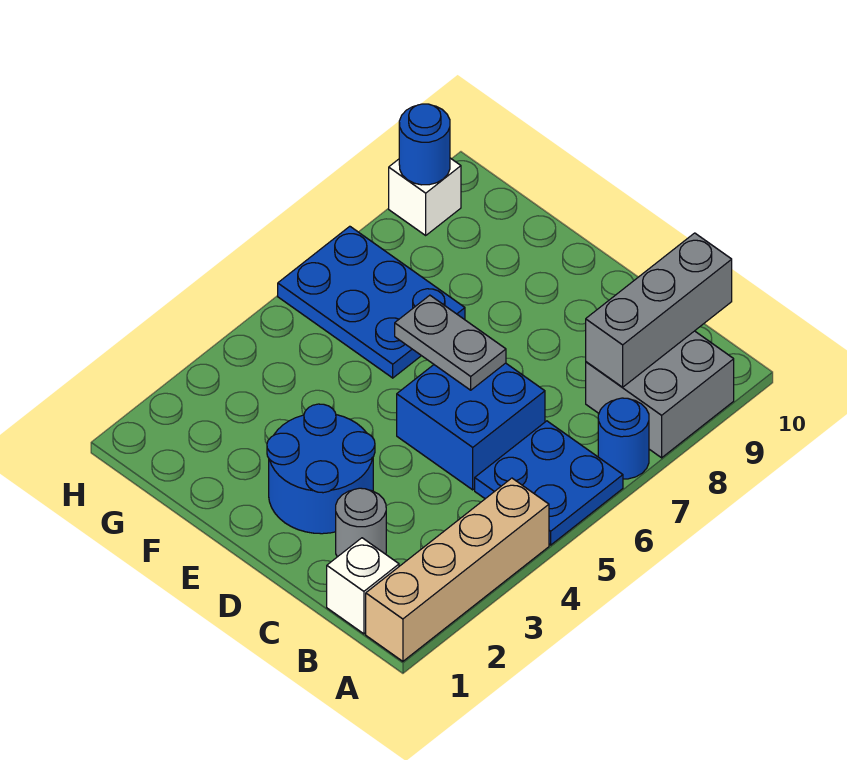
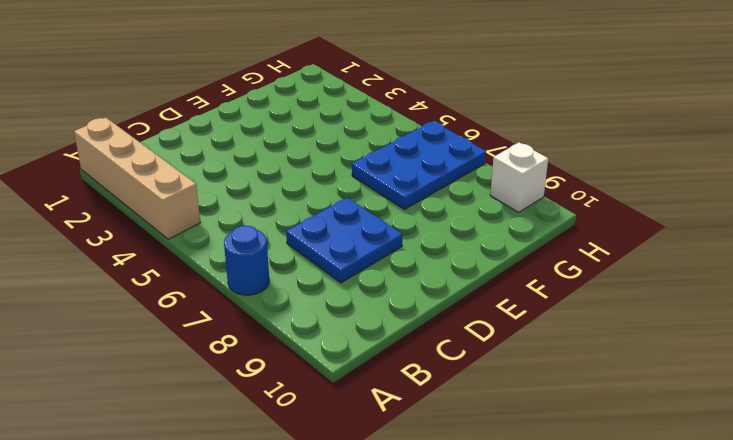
blue 2x2 plate [286,198,402,283] -> blue 2x2 plate moved to [475,421,623,545]
none -> grey 2x2 brick [586,331,734,458]
none -> white 1x1 brick [327,538,399,634]
none -> grey 1x1 round brick [336,488,386,557]

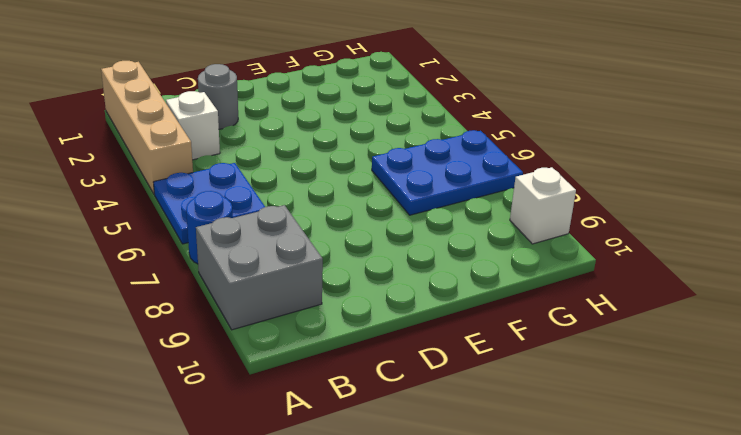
white 1x1 brick [166,91,220,160] -> white 1x1 brick moved to [327,538,399,634]
none -> blue 2x2 brick [397,363,545,490]
none -> blue 2x2 round brick [267,404,375,534]
none -> grey 1x3 brick [586,233,732,387]

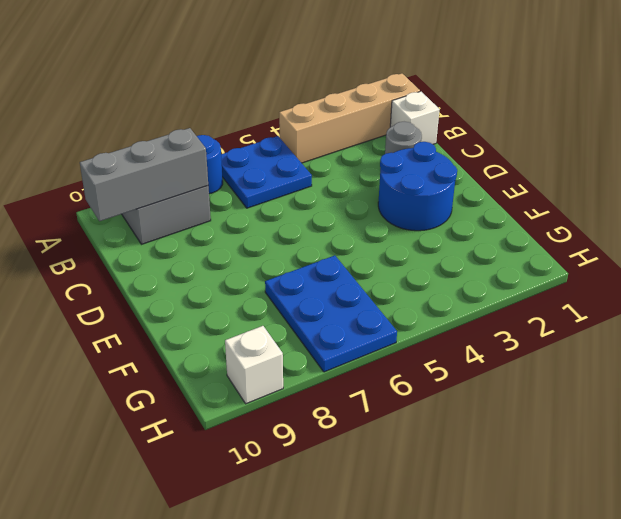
none -> blue 2x2 brick [397,363,545,490]
none -> grey 1x2 plate [395,295,506,390]
none -> blue 1x1 round brick [399,104,450,185]

